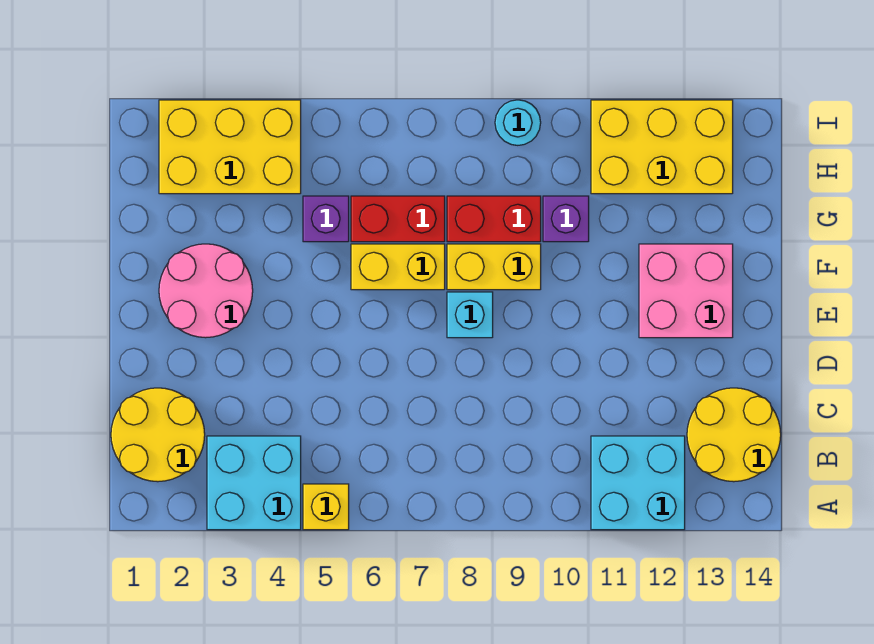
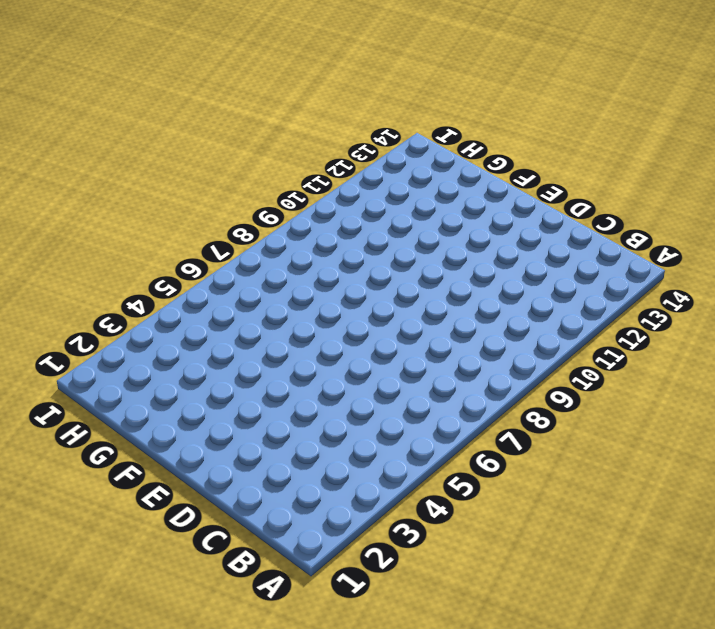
none -> cyan 2x2 brick [207,436,301,530]
none -> yellow 1x1 brick [303,484,349,530]
none -> cyan 2x2 brick [591,436,685,530]

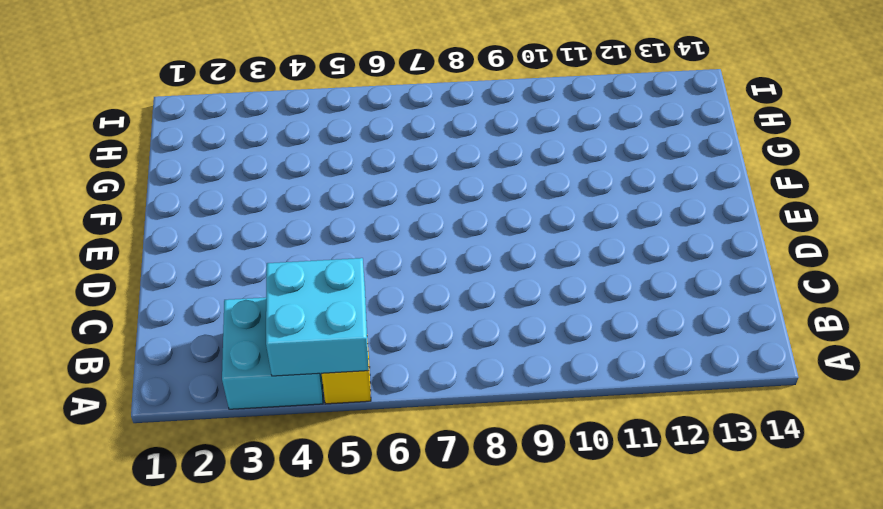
cyan 2x2 brick [266,258,369,376] -> cyan 2x2 brick moved to [591,436,685,530]
none -> yellow 2x2 round brick [111,388,205,482]
none -> yellow 2x2 round brick [687,388,781,482]
none -> pink 2x2 round brick [159,244,253,338]

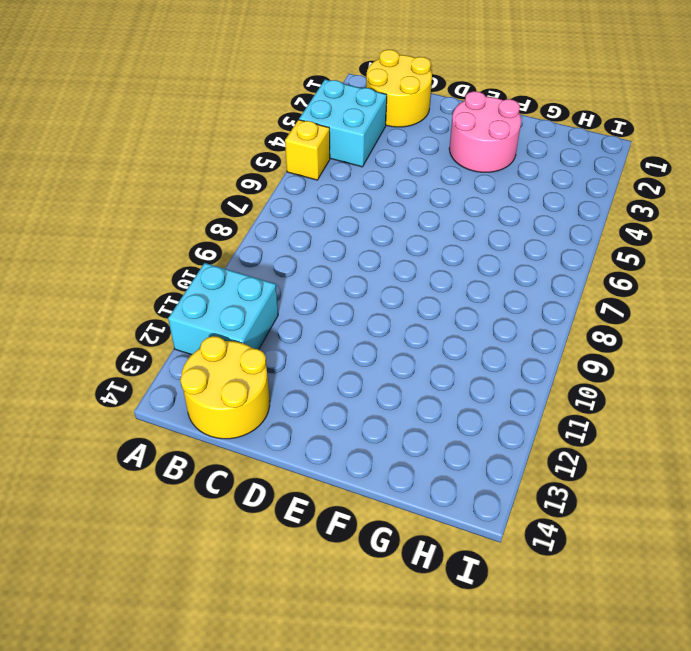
none -> cyan 1x1 brick [447,292,493,338]
none -> pink 2x2 brick [639,244,733,338]
none -> yellow 1x2 brick [351,244,445,290]

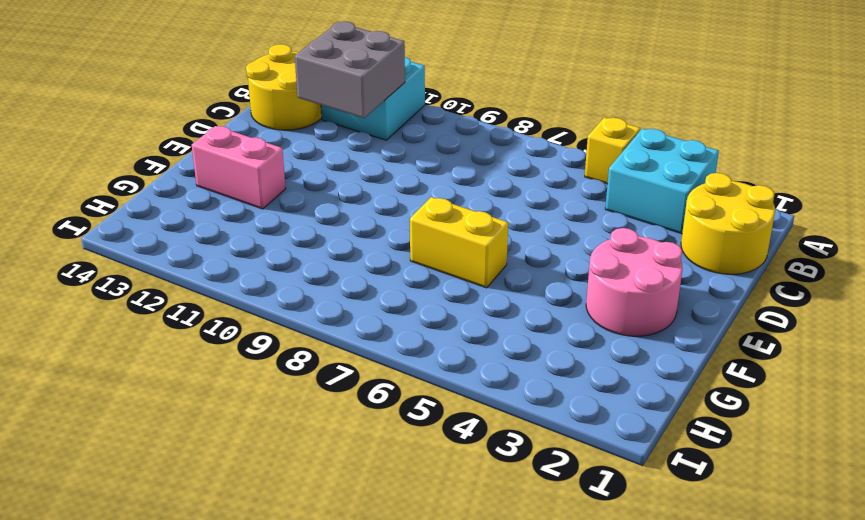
grey 2x2 brick [295,21,405,118] -> none
pink 1x2 brick [192,126,286,209] -> pink 2x2 brick [639,244,733,338]
none -> cyan 1x1 brick [447,292,493,338]
none -> yellow 1x2 brick [447,244,541,290]
none -> purple 1x1 brick [303,196,349,242]

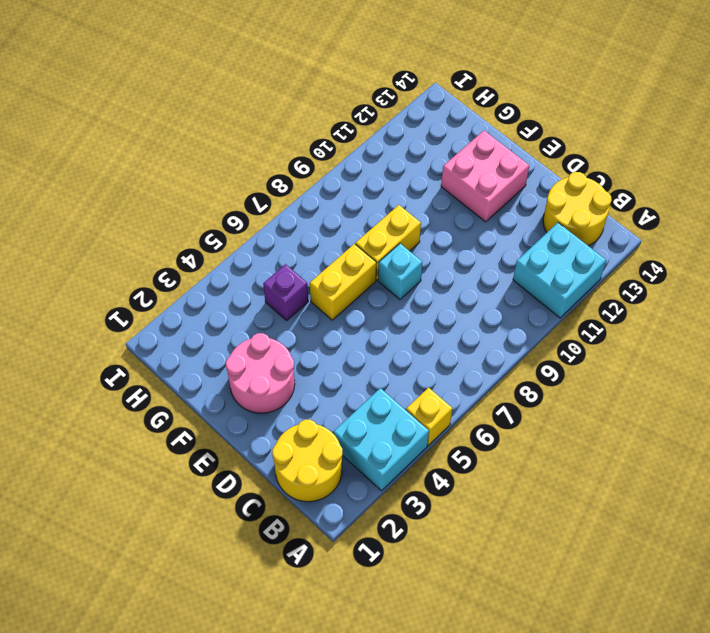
none -> red 1x2 brick [351,196,445,242]
none -> red 1x2 brick [447,196,541,242]
none -> purple 1x1 brick [543,196,589,242]

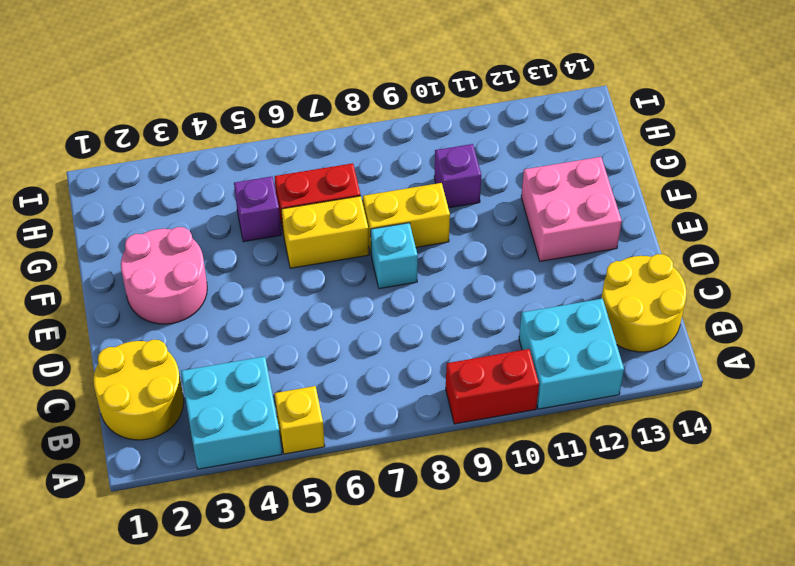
red 1x2 brick [446,349,539,424] -> red 1x2 brick moved to [447,196,541,242]
none -> yellow 2x3 brick [159,100,301,194]
none -> yellow 2x3 brick [591,100,733,194]
none -> cyan 1x1 round brick [495,100,541,145]

